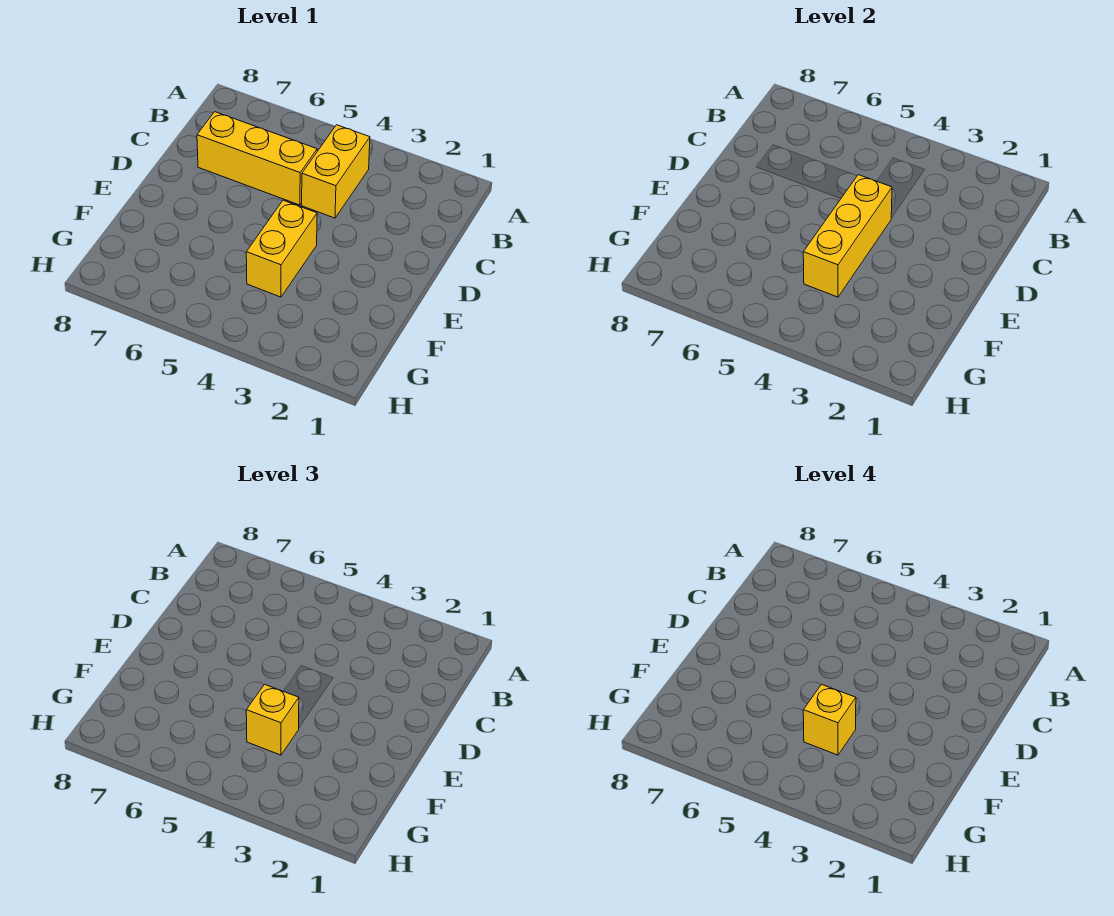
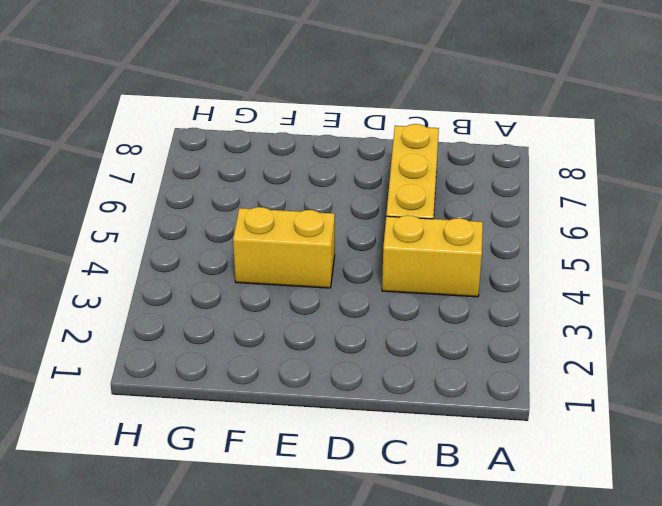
none -> yellow 1x3 brick [803,175,892,297]
none -> yellow 1x1 brick [246,684,299,755]

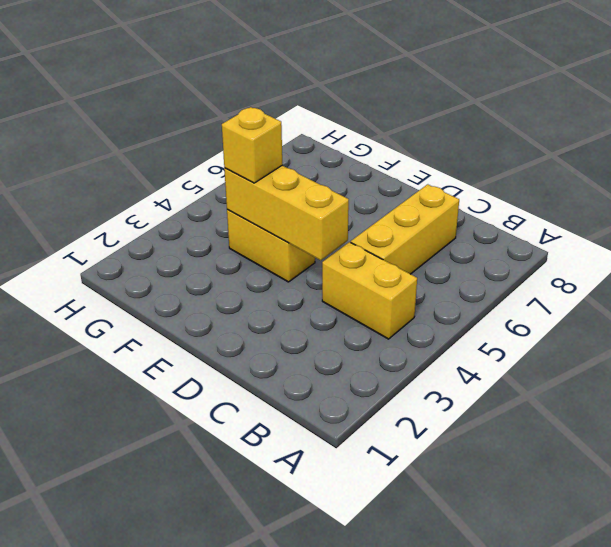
none -> yellow 1x1 brick [803,684,856,755]

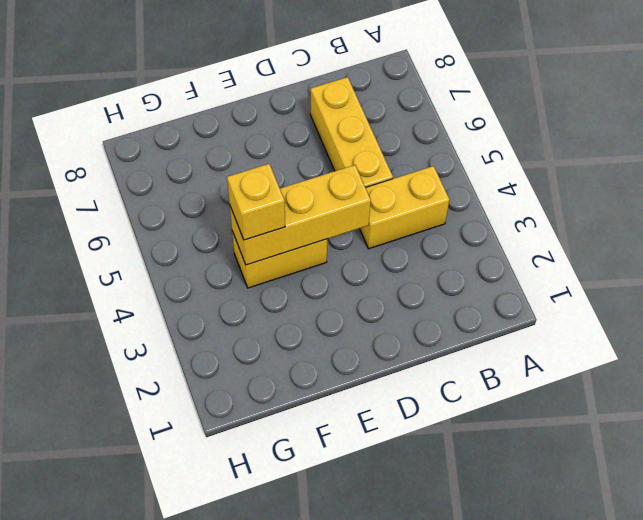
none -> yellow 1x1 brick [803,684,856,755]

